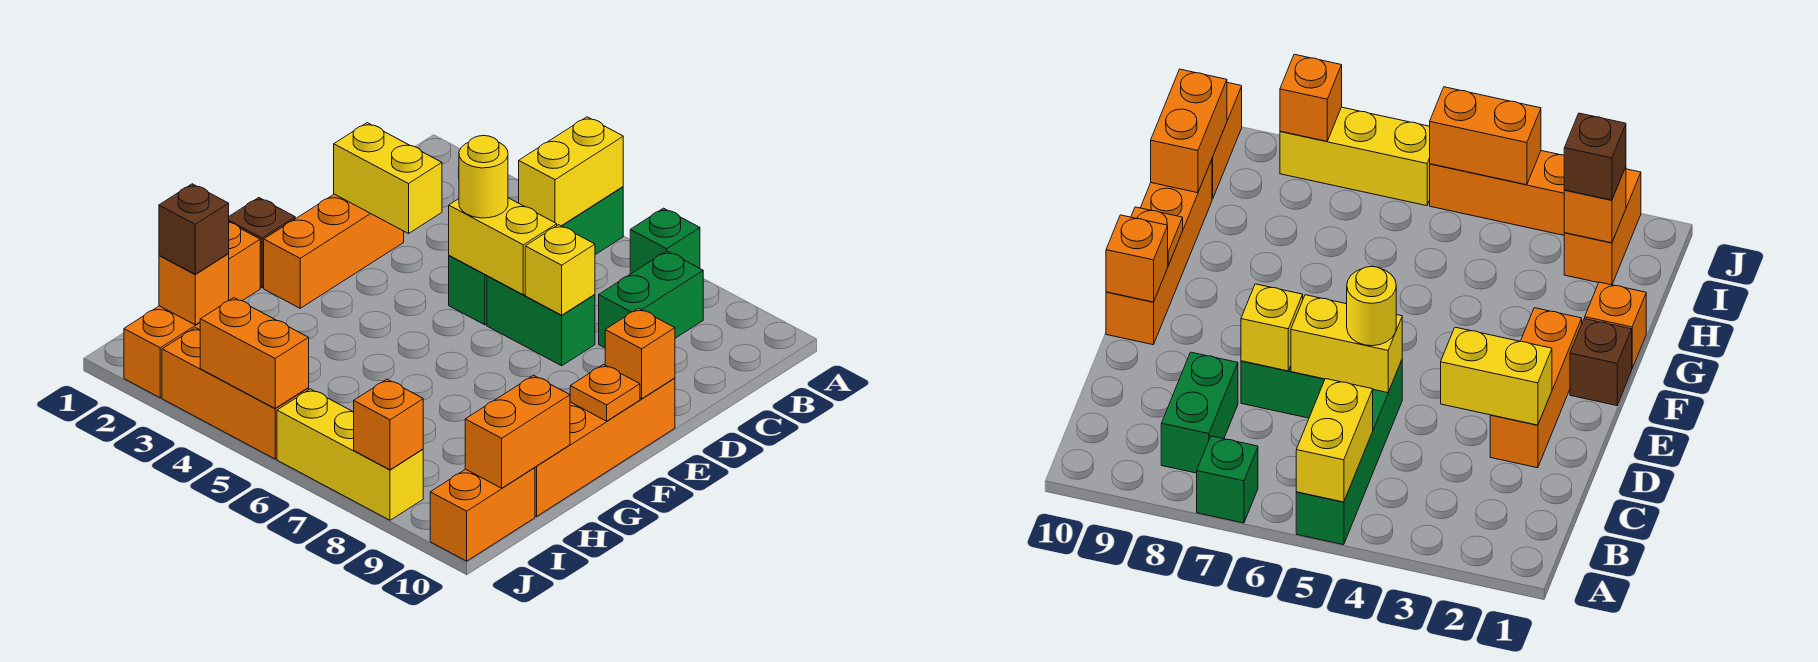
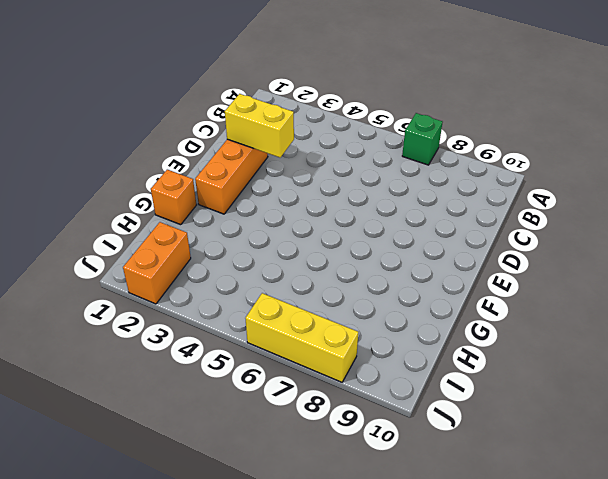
none -> green 1x4 brick [449,187,623,325]
none -> green 1x2 brick [599,251,703,348]
none -> green 1x2 brick [487,276,595,366]

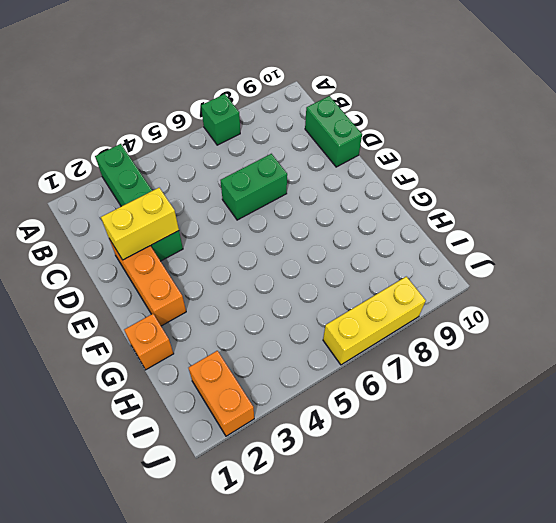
green 1x4 brick [95,144,183,261] -> green 1x4 brick moved to [449,187,623,325]
green 1x2 brick [305,96,362,167] -> green 1x2 brick moved to [599,251,703,348]
none -> orange 1x4 brick [535,378,675,516]
none -> brown 1x1 brick [229,198,295,288]
none -> orange 1x2 brick [430,468,535,561]

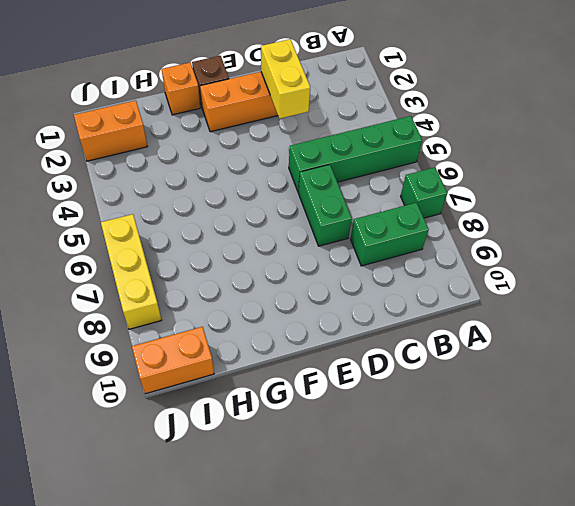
none -> orange 1x4 brick [535,378,675,516]
none -> orange 1x3 brick [162,328,309,459]
none -> yellow 1x2 brick [519,117,623,226]

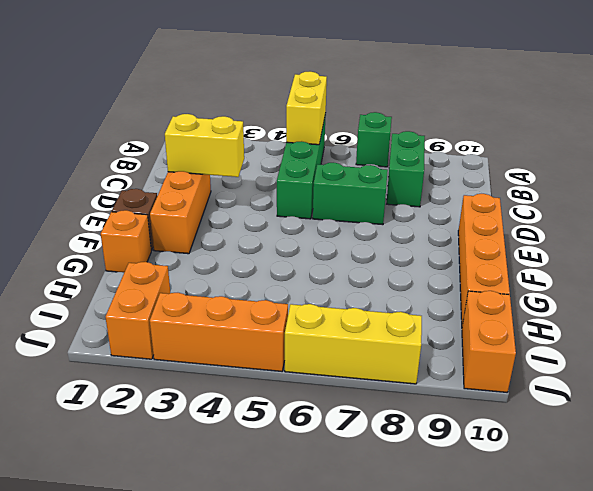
none -> yellow 1x2 brick [449,198,557,295]
none -> yellow 1x1 brick [525,225,595,315]
none -> orange 1x1 brick [605,308,675,399]

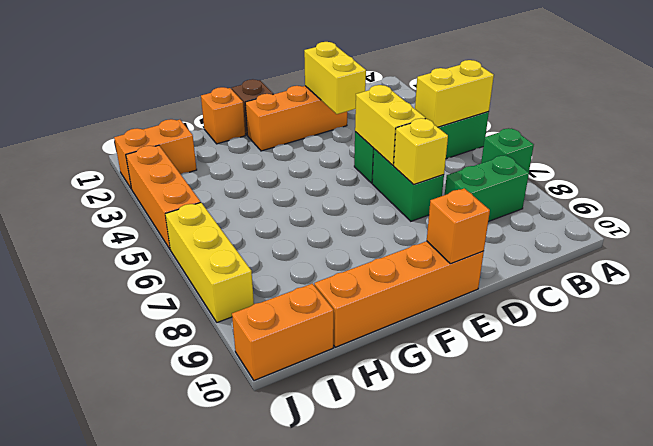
none -> orange 1x1 plate [570,364,640,421]
none -> orange 1x2 brick [465,375,570,488]
none -> orange 1x1 brick [159,254,229,325]

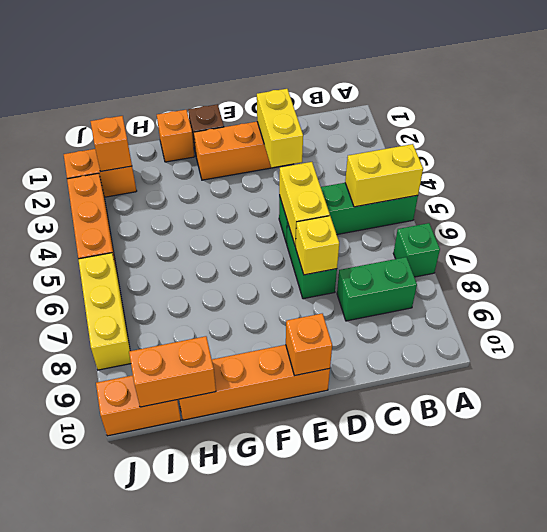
none -> orange 1x1 plate [570,364,640,421]
none -> orange 1x2 brick [200,298,309,409]
none -> orange 1x1 brick [354,379,423,470]

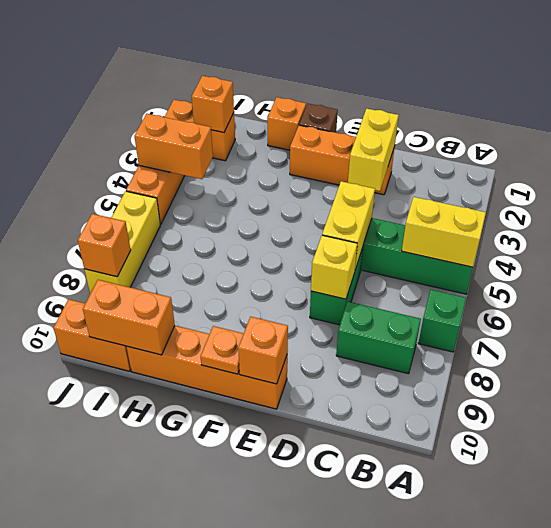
orange 1x2 brick [134,114,213,179] -> orange 1x2 brick turned to [200,298,309,409]
none -> yellow 1x1 round brick [459,136,508,218]
none -> brown 1x1 brick [159,184,229,274]

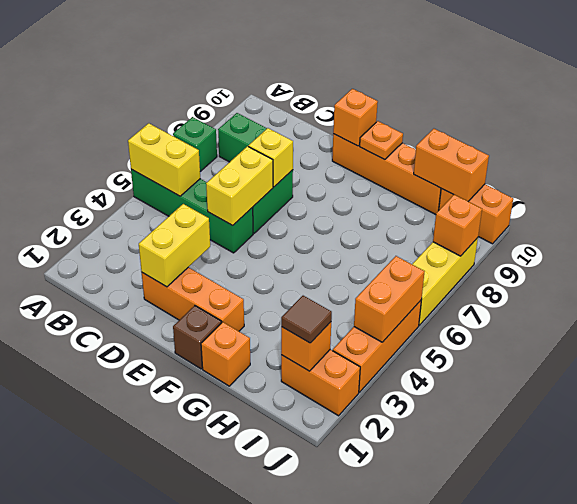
brown 1x1 tile [281,296,332,343] -> brown 1x1 brick [159,184,229,274]
none -> yellow 1x1 round brick [459,136,508,218]

